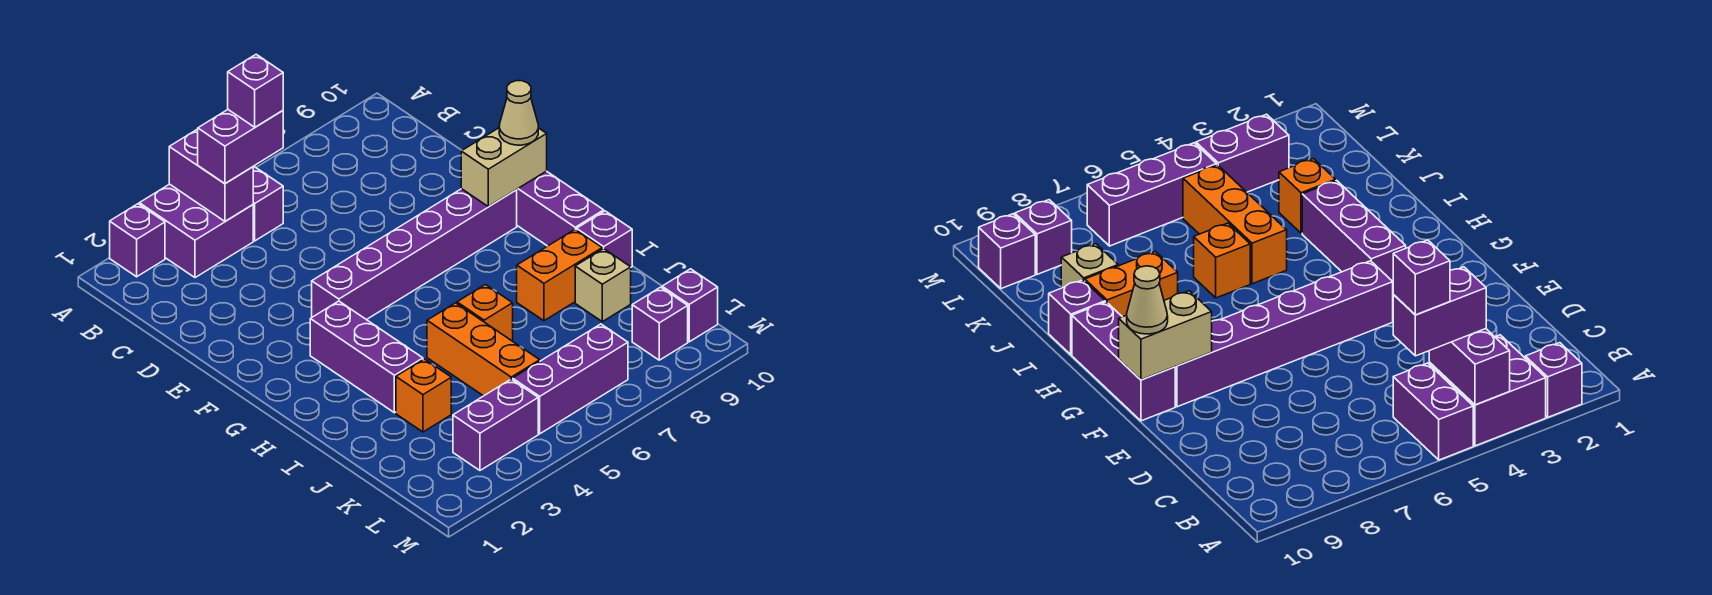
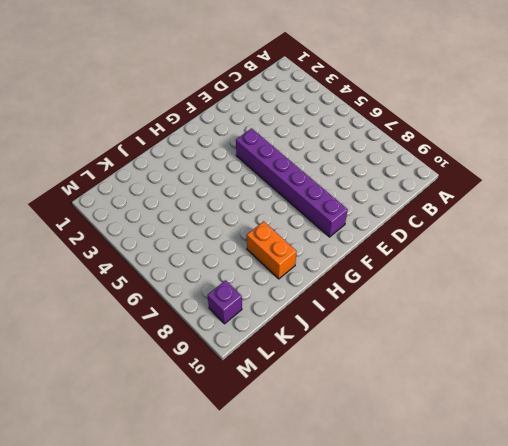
none -> purple 1x1 brick [110,204,165,277]
none -> purple 2x2 brick [139,184,253,278]
none -> purple 1x2 brick [253,166,283,241]

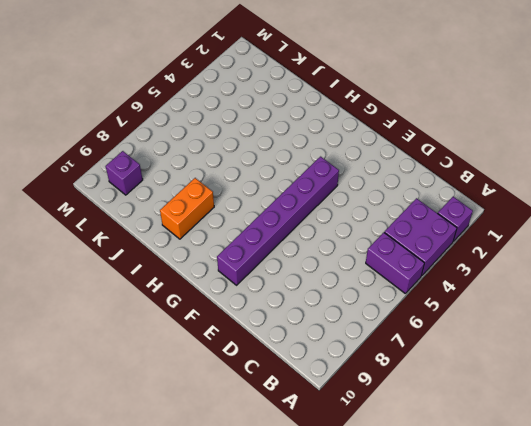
none -> purple 1x3 brick [517,171,604,246]
none -> purple 1x3 brick [310,301,423,413]
none -> orange 1x3 brick [427,303,540,396]

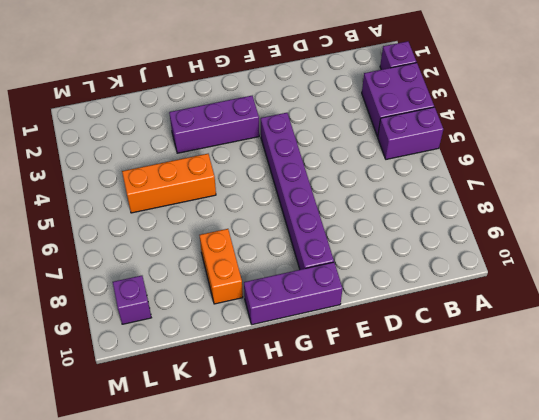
none -> orange 1x1 brick [457,285,513,341]
none -> purple 1x1 brick [577,211,632,267]
none -> orange 1x1 brick [396,359,451,432]

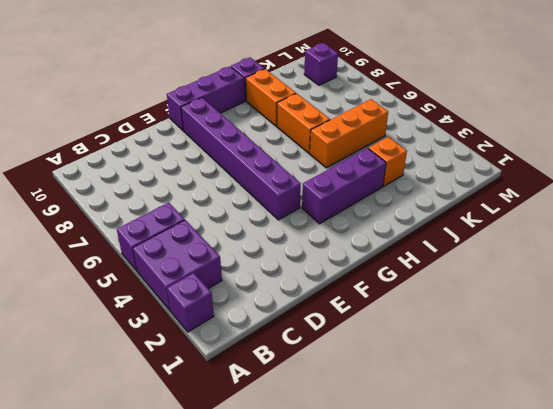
orange 1x2 brick [277,93,330,154] -> orange 1x1 brick [457,285,513,341]
none -> tan 1x1 brick [575,249,631,322]
none -> purple 1x2 brick [453,379,538,470]
none -> purple 1x3 brick [513,324,628,434]

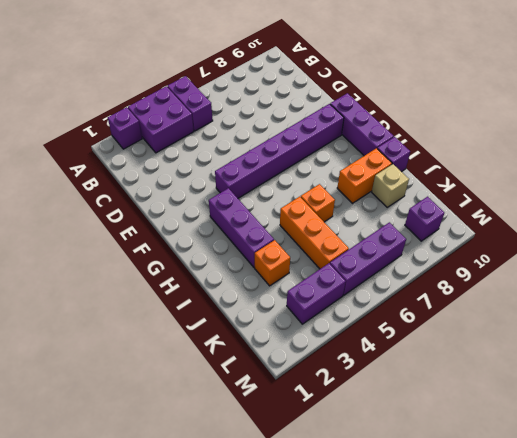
none -> purple 1x1 brick [662,269,718,342]
none -> purple 1x2 brick [169,129,253,221]
none -> tan 1x2 brick [461,128,547,207]

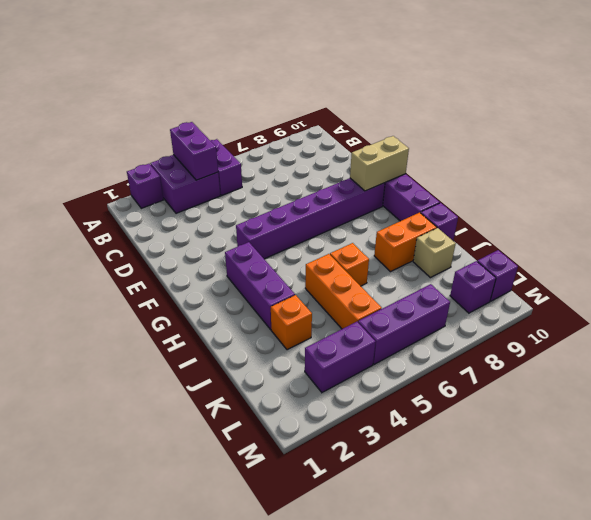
none -> purple 1x2 brick [198,110,283,184]
none -> tan 1x1 cone [499,81,538,145]
none -> purple 1x1 brick [228,54,283,127]

